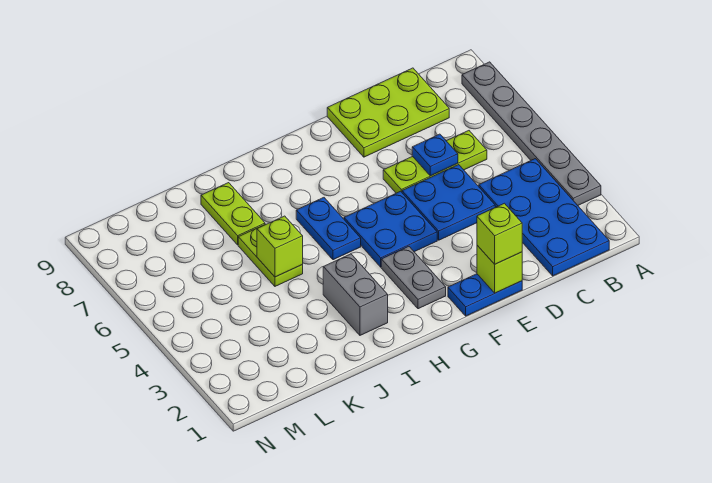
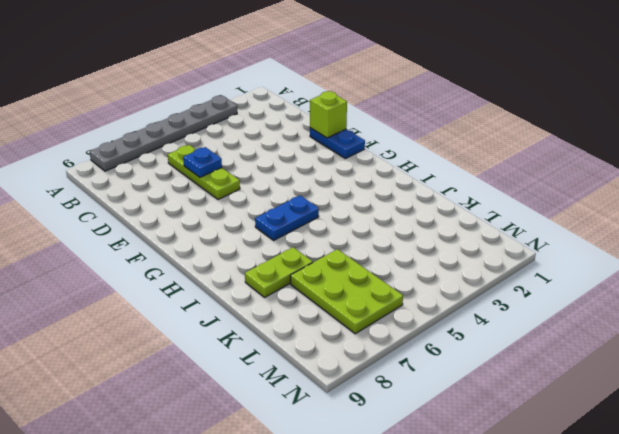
lime 2x3 plate [290,249,403,334] -> lime 2x3 plate moved to [327,68,449,157]
none -> blue 2x4 plate [479,159,609,276]
none -> blue 2x2 plate [402,165,495,240]
none -> blue 2x2 plate [344,191,437,267]

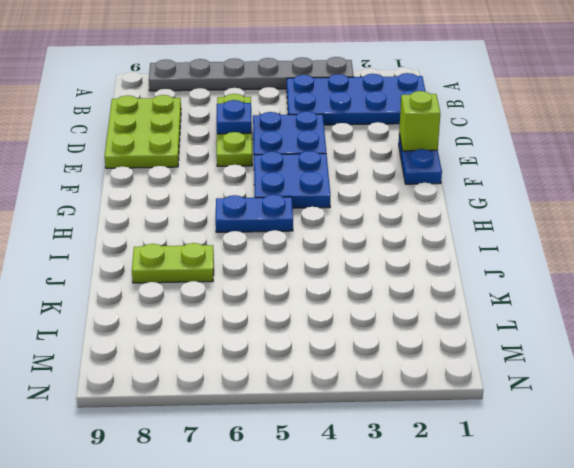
none -> grey 1x2 plate [381,247,446,309]
none -> grey 1x2 brick [323,254,388,335]
none -> lime 1x2 plate [238,224,303,286]

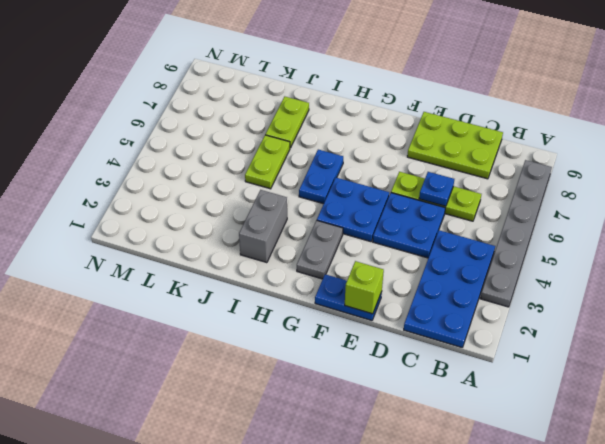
none -> lime 1x1 brick [257,216,303,277]
none -> lime 1x1 brick [477,203,522,264]

